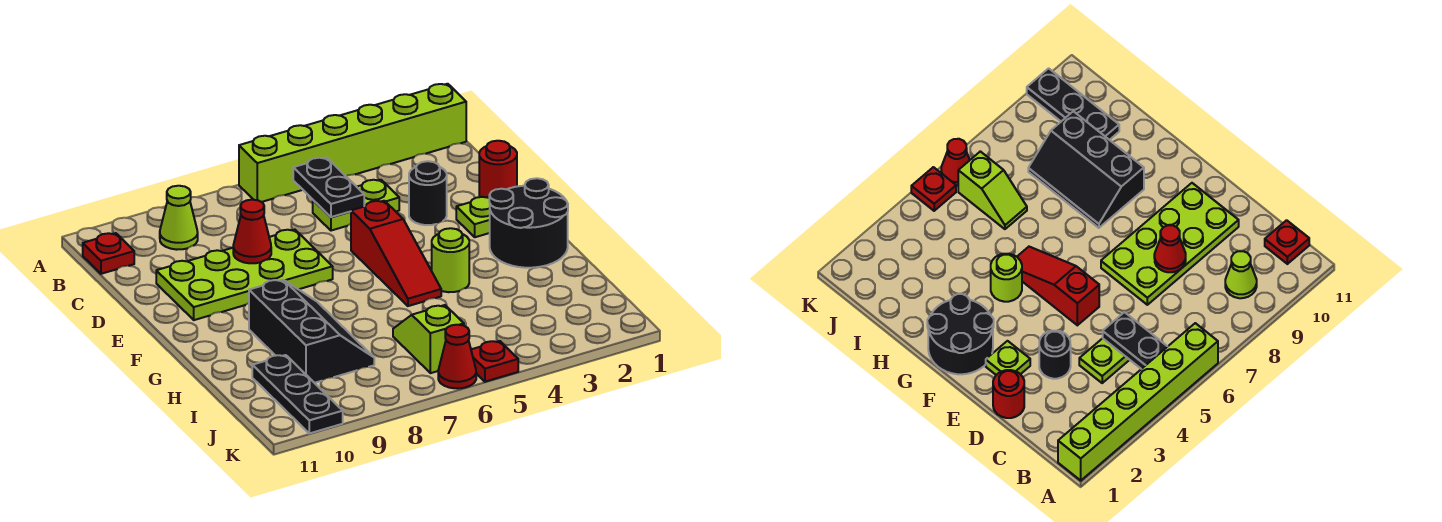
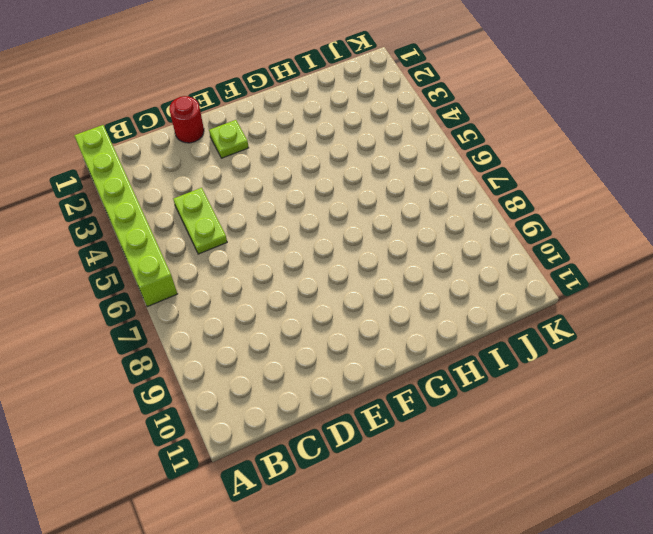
none -> lime 1x1 cone [160,186,198,250]
none -> red 1x1 plate [83,233,134,274]
none -> black 1x1 round brick [409,161,447,225]

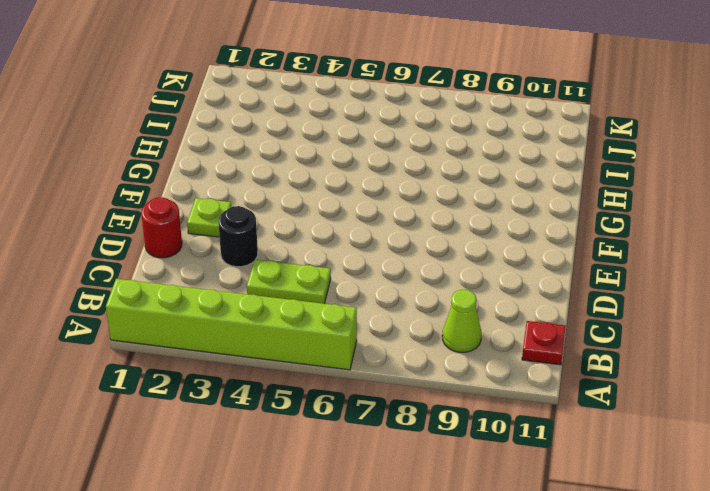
none -> lime 2x4 plate [156,230,333,320]
none -> red 1x3 slope [351,201,441,306]
none -> black 2x2 round brick [489,178,568,268]

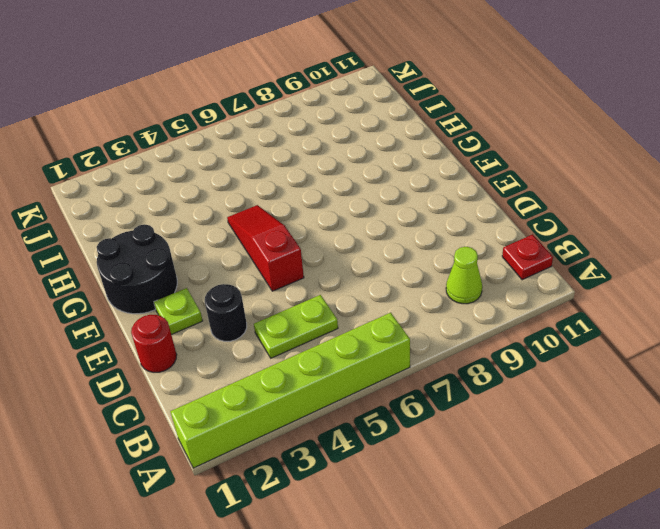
none -> lime 2x4 plate [156,230,333,320]
none -> lime 1x1 round brick [432,228,469,292]
none -> black 2x3 slope [249,280,374,383]

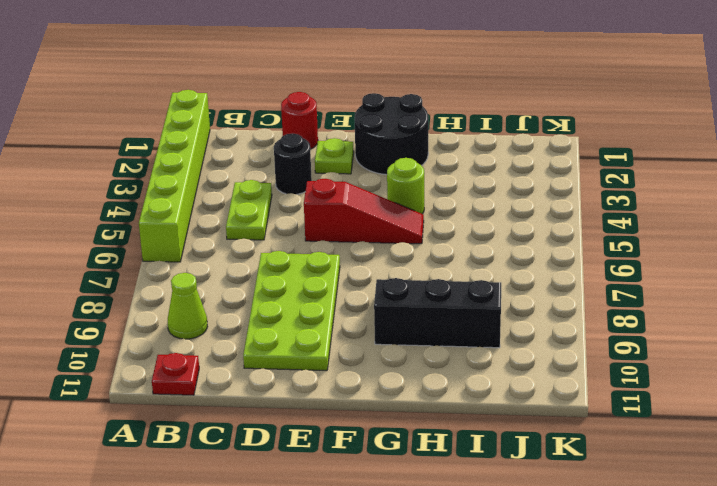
none -> lime 1x2 slope [393,305,464,373]
none -> black 1x3 plate [252,355,343,433]
none -> red 1x1 plate [471,341,518,382]

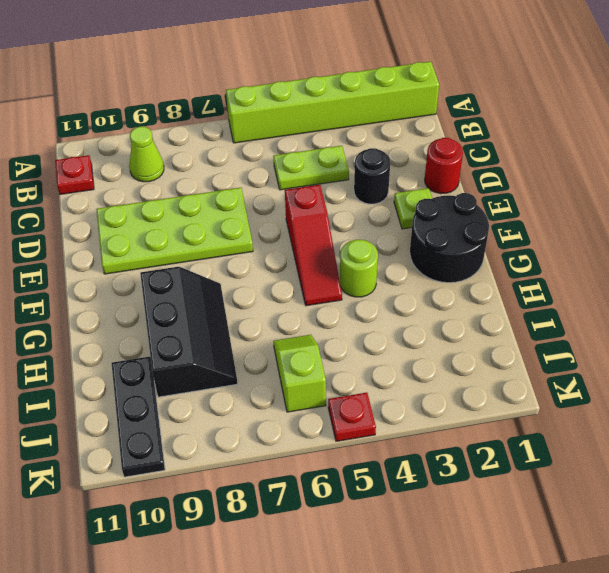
none -> red 1x1 cone [438,325,476,388]
none -> black 1x2 plate [293,158,364,217]
none -> red 1x1 cone [233,200,271,263]

